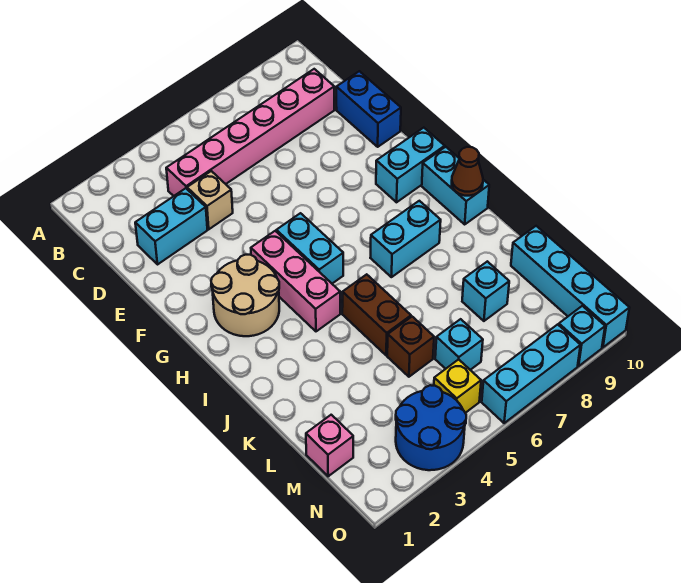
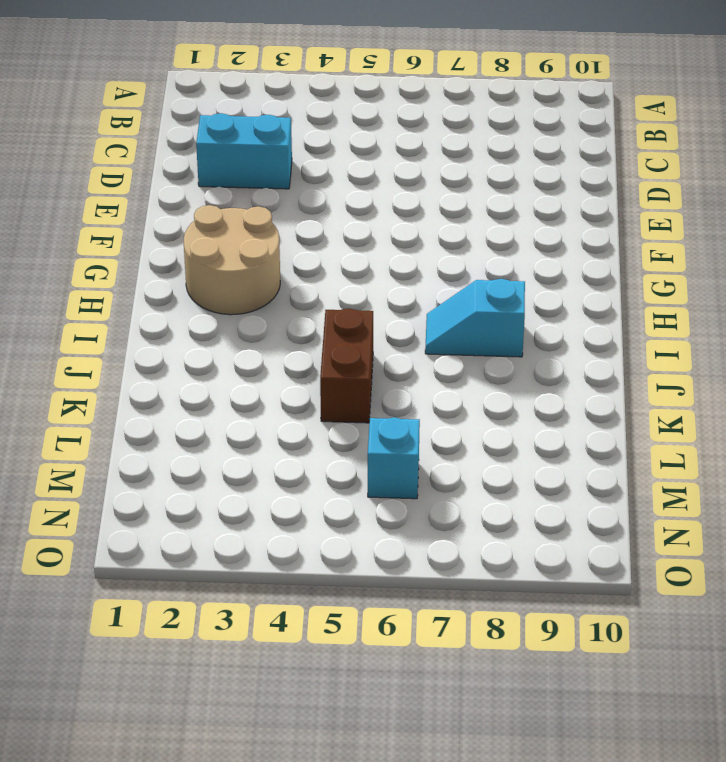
cyan 1x2 slope [425,279,525,357] -> cyan 1x2 brick [370,201,441,277]
none -> pink 1x6 brick [166,69,334,196]
none -> tan 1x1 brick [187,171,233,229]
none -> blue 1x2 brick [336,71,401,147]

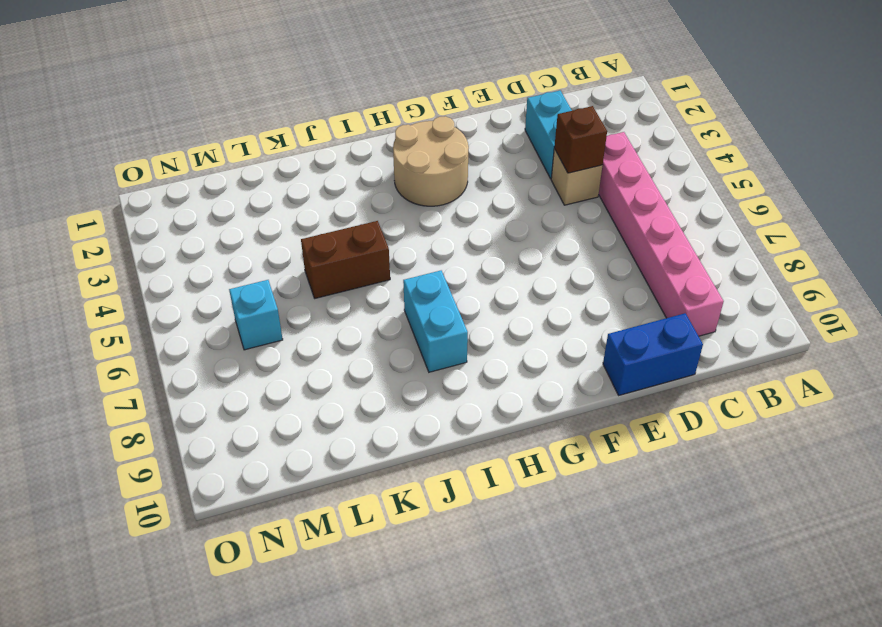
brown 1x1 brick [554,106,607,173] -> brown 1x1 brick moved to [387,317,434,377]
none -> pink 1x3 brick [251,231,340,331]
none -> cyan 1x2 brick [276,213,343,284]
none -> cyan 1x2 brick [376,128,445,202]

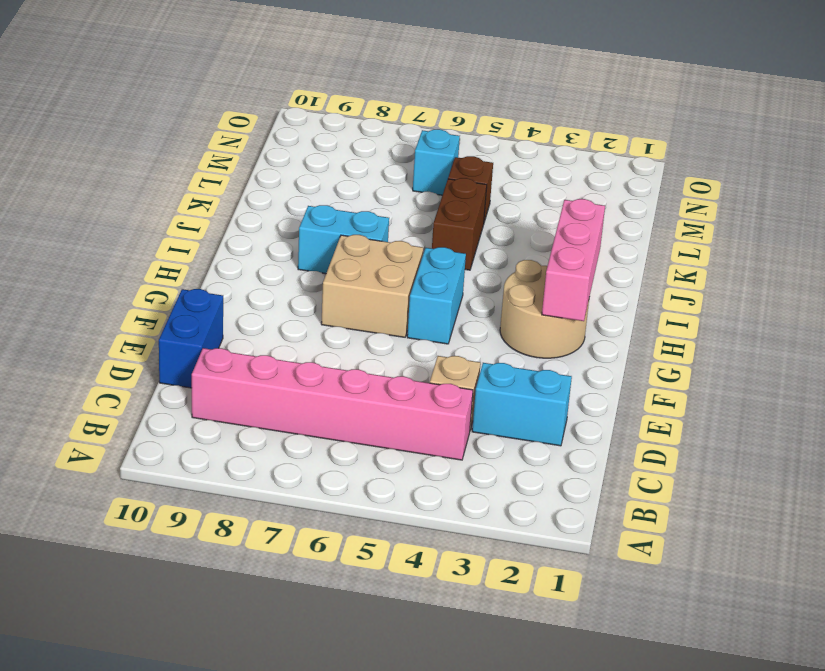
pink 1x3 brick [542,199,605,321] -> pink 1x3 brick moved to [251,231,340,331]
tan 2x2 brick [321,235,423,337] -> none
none -> cyan 1x2 brick [376,128,445,202]
none -> cyan 1x2 brick [422,147,489,224]
none -> cyan 1x1 brick [462,261,509,321]

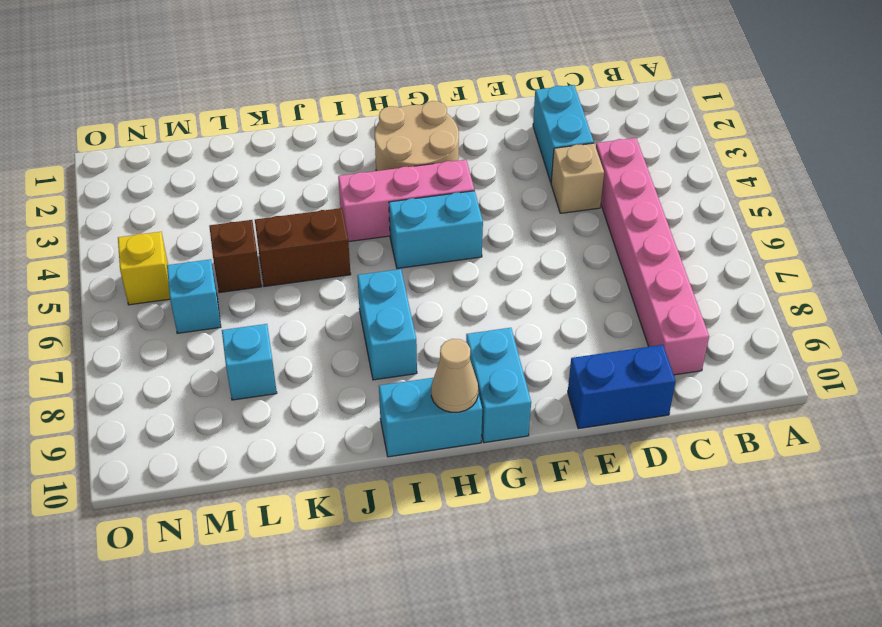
tan 1x1 cone [431,339,478,412] -> none
none -> cyan 1x4 brick [511,226,629,347]
none -> pink 1x1 brick [306,415,353,476]
none -> blue 2x2 round brick [396,385,466,470]

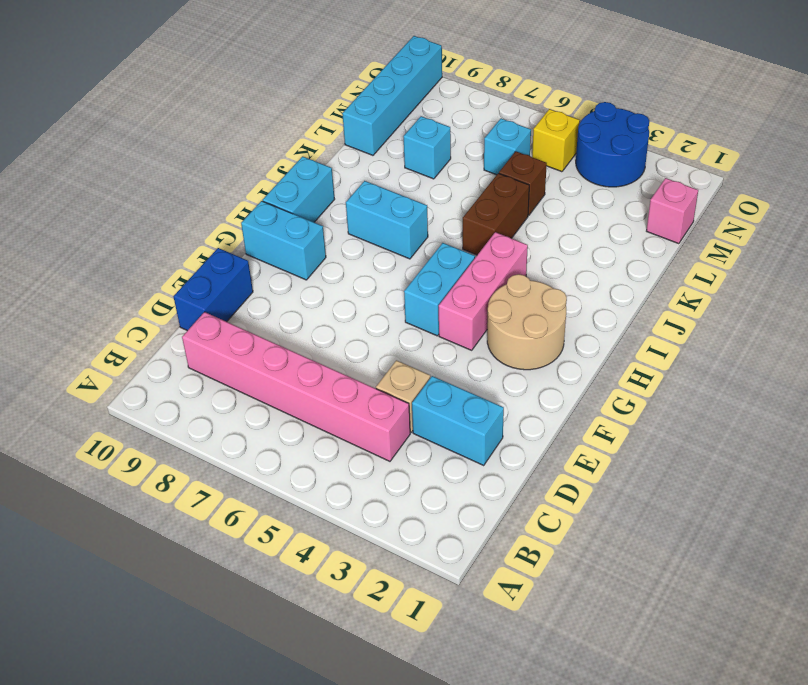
none -> cyan 1x3 brick [482,324,580,423]
none -> cyan 1x1 brick [559,306,605,366]
none -> brown 1x1 cone [452,147,483,196]

